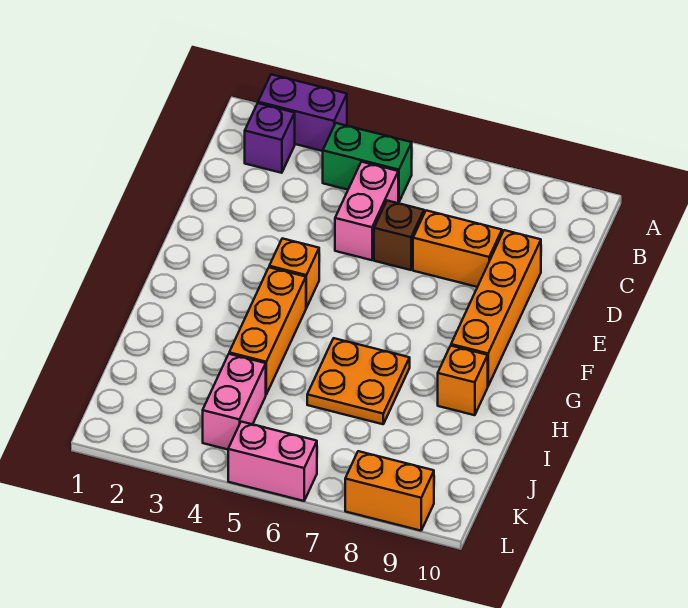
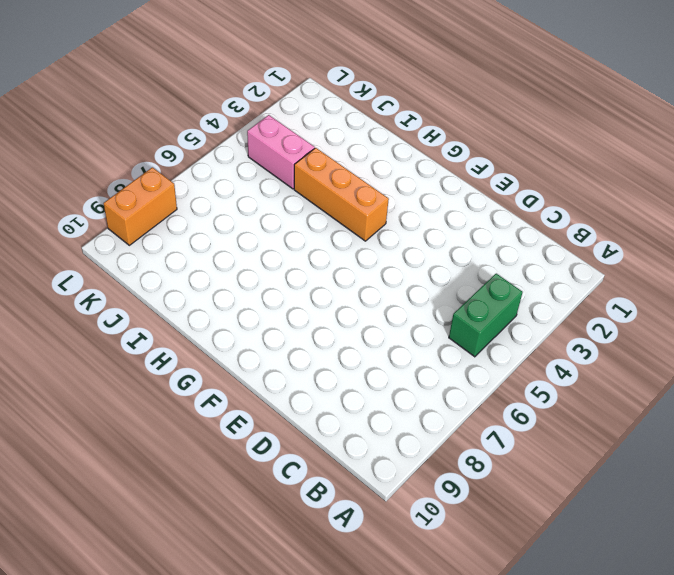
none -> purple 1x2 brick [258,74,347,151]
none -> purple 1x1 brick [245,103,295,173]
none -> pink 1x2 brick [335,162,398,260]

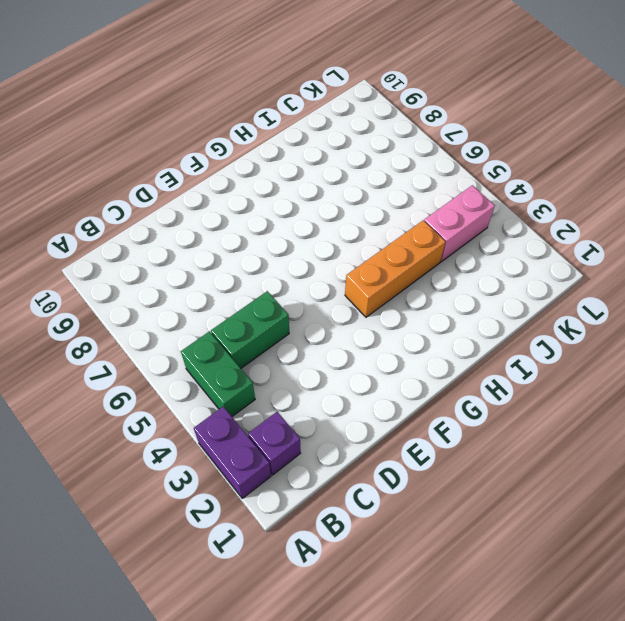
green 1x2 brick [211,291,289,368] -> pink 1x2 brick [335,162,398,260]
none -> brown 1x1 brick [374,201,424,270]
none -> orange 1x2 brick [413,210,502,287]
none -> orange 1x4 brick [451,230,541,386]

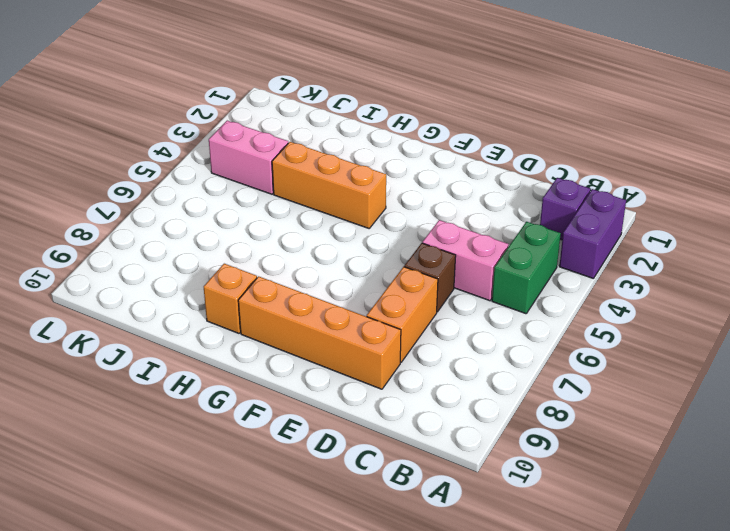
none -> orange 1x1 brick [269,238,319,308]
none -> orange 2x2 plate [307,338,410,424]
none -> pink 1x2 brick [228,422,317,501]

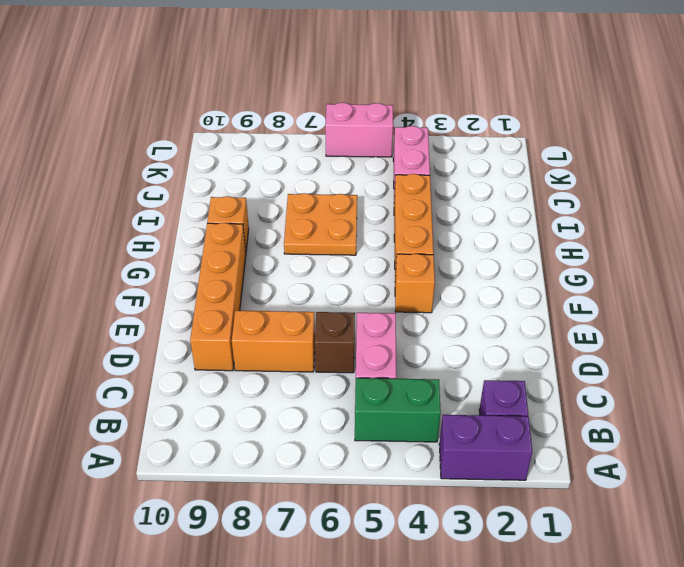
none -> orange 1x2 brick [345,451,434,531]

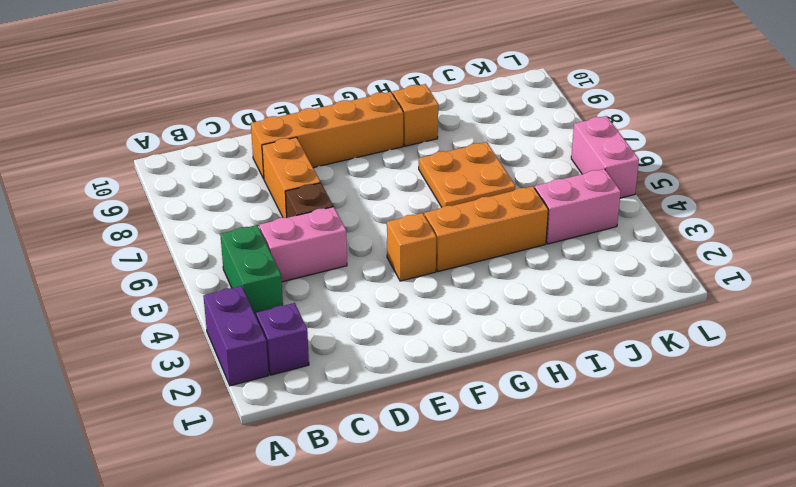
none -> orange 1x2 brick [345,451,434,531]

